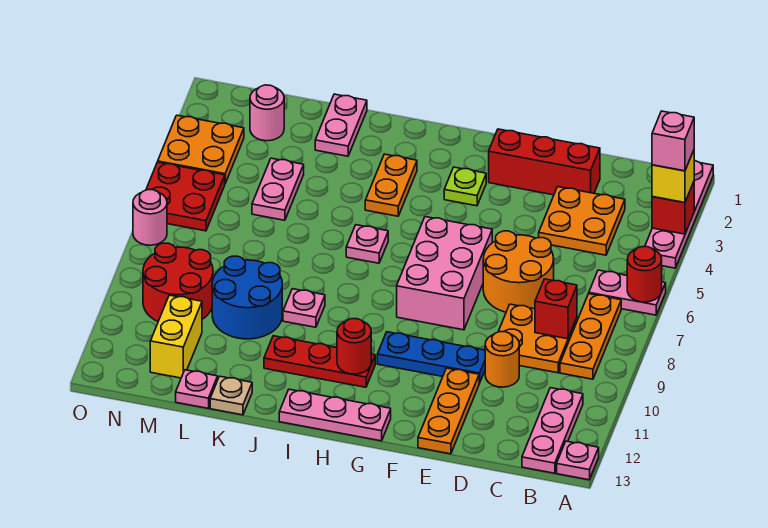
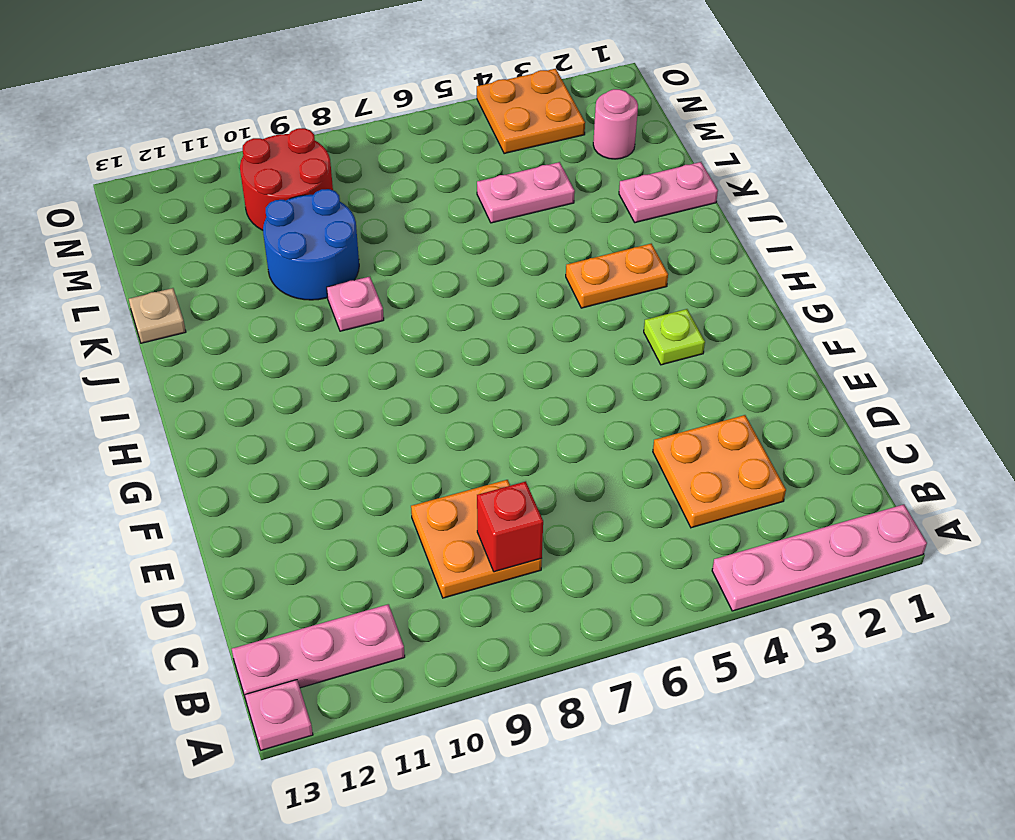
none -> pink 1x2 plate [589,270,666,315]
none -> orange 1x3 plate [560,294,621,379]
none -> red 1x3 brick [489,129,600,195]
none -> orange 2x2 round brick [483,231,554,312]

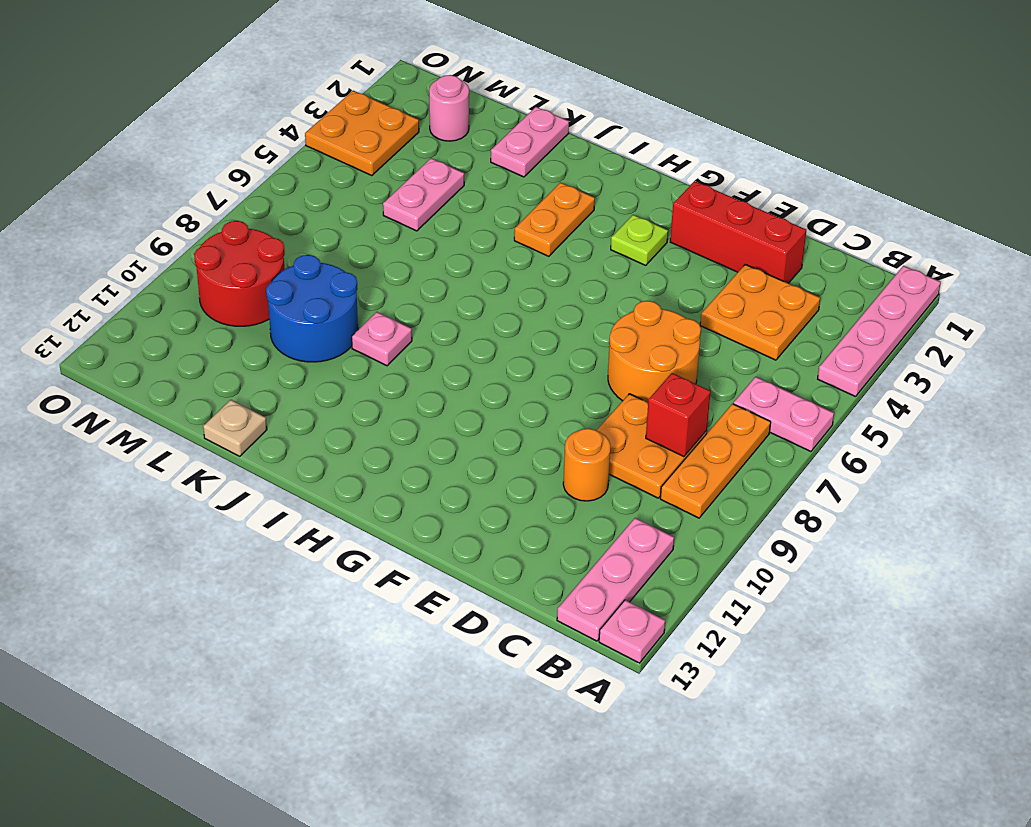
none -> blue 1x3 plate [377,332,485,383]
none -> orange 1x3 plate [418,368,479,454]
none -> pink 2x3 brick [397,217,492,330]
none -> pink 1x3 plate [279,389,391,441]

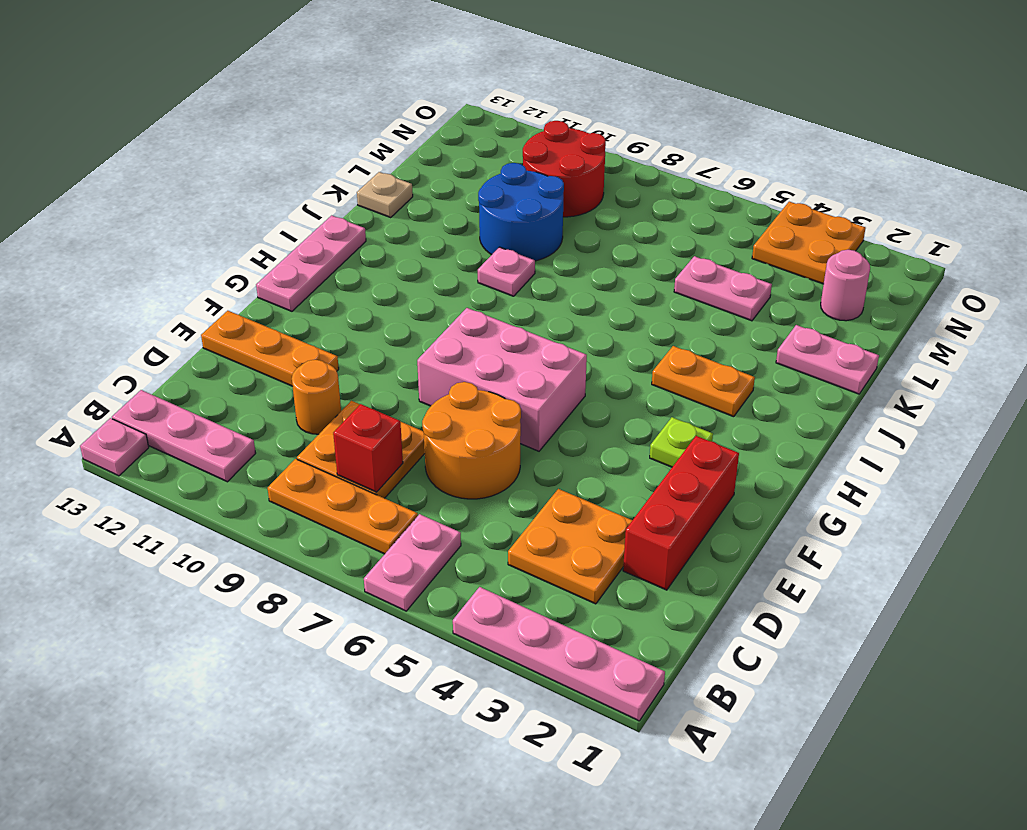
none -> blue 1x3 plate [377,332,485,383]
none -> red 1x3 plate [264,336,375,387]
none -> pink 1x1 plate [346,225,388,263]
none -> pink 1x1 plate [176,370,218,408]

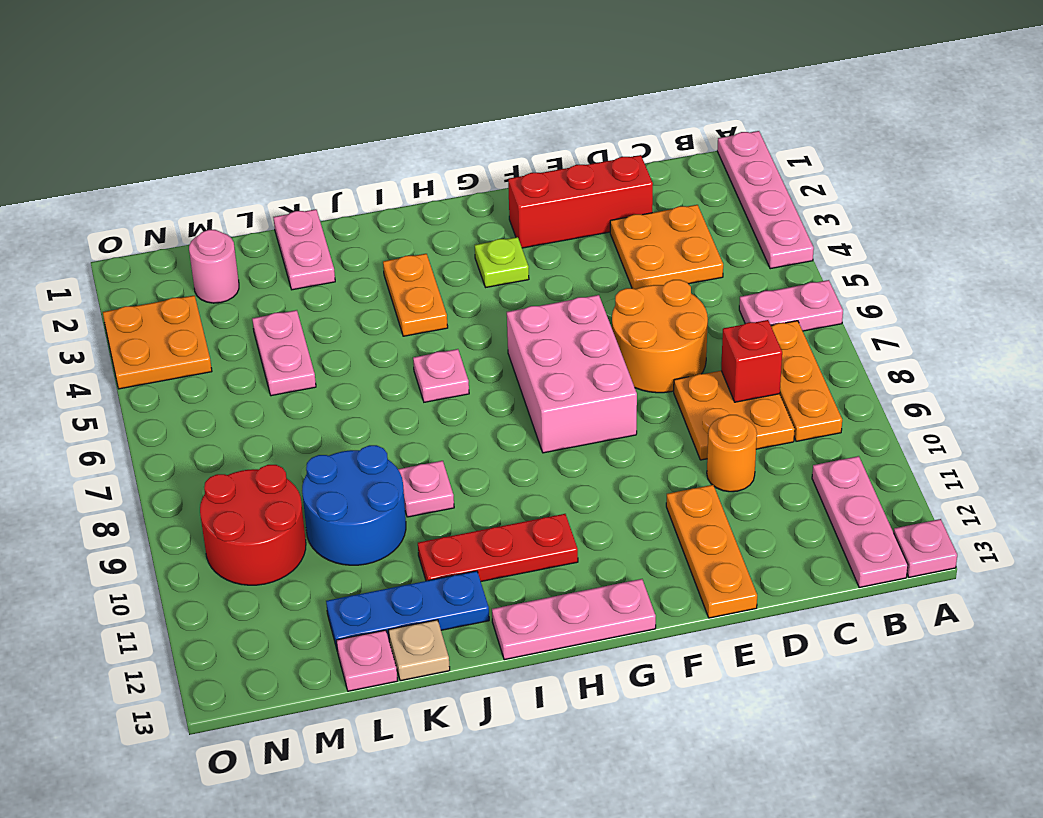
blue 1x3 plate [326,571,489,649] -> blue 1x3 plate moved to [377,332,485,383]
none -> yellow 1x2 brick [150,295,202,378]
none -> red 2x2 plate [146,162,225,231]
none -> pink 1x1 round brick [133,190,167,245]
none -> red 1x1 brick [652,182,694,234]

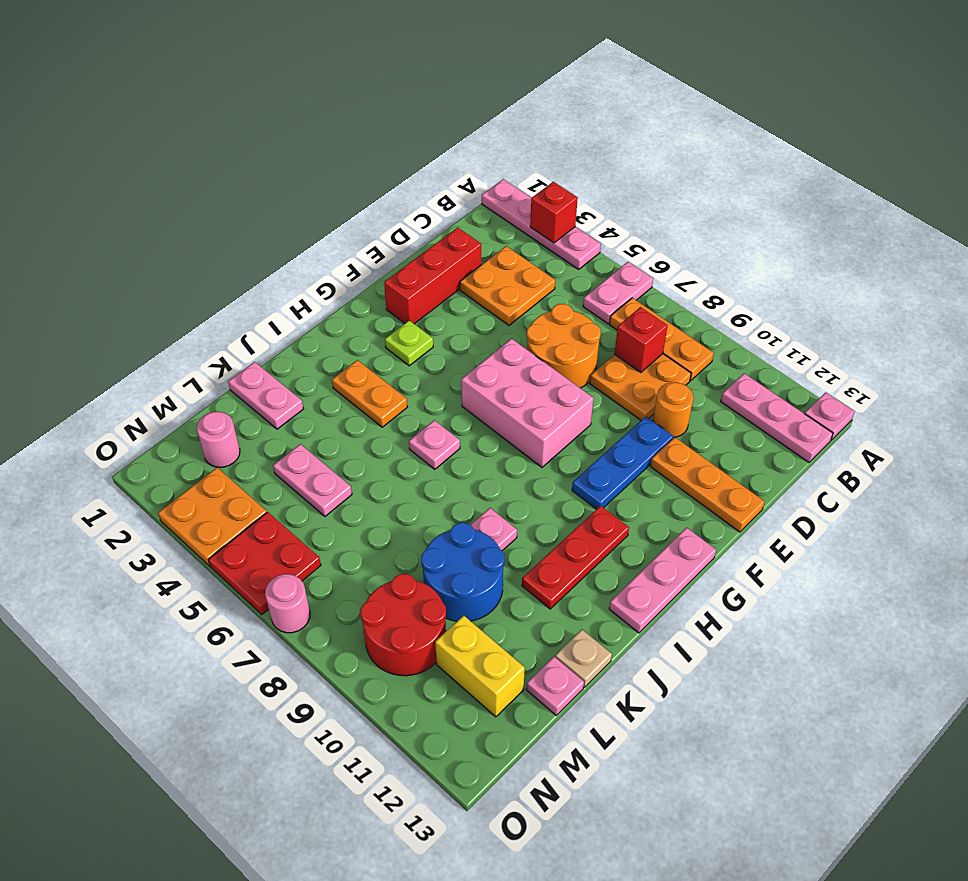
none -> red 1x1 round brick [627,247,662,302]
none -> red 1x1 round brick [337,319,371,374]
none -> yellow 1x1 brick [652,150,694,203]
none -> pink 1x1 brick [652,111,694,171]

